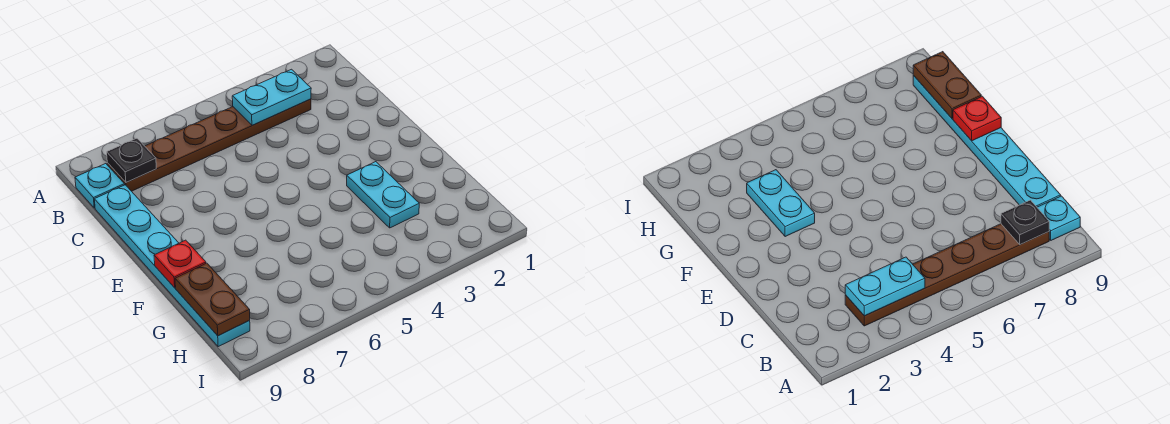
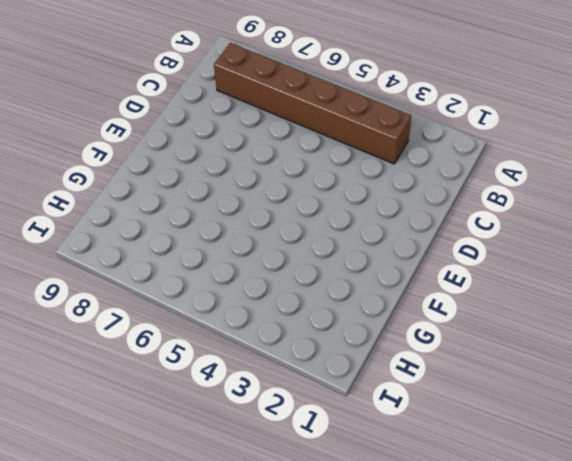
brown 1x6 brick [214,43,411,164] -> brown 1x6 plate [107,99,311,191]
none -> cyan 1x1 plate [75,164,124,208]
none -> cyan 1x6 plate [94,185,250,347]

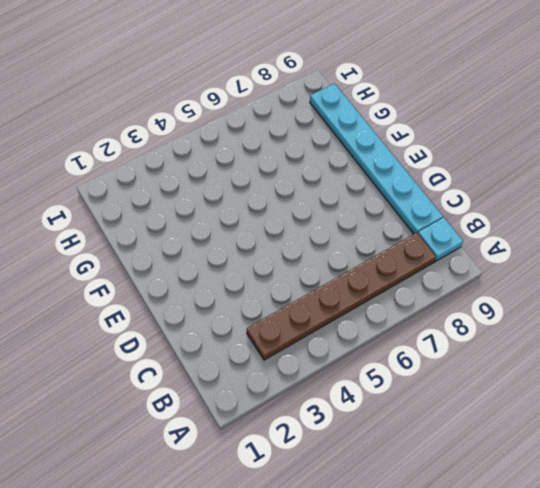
none -> cyan 1x2 plate [347,162,419,228]
none -> cyan 1x2 plate [232,69,311,125]

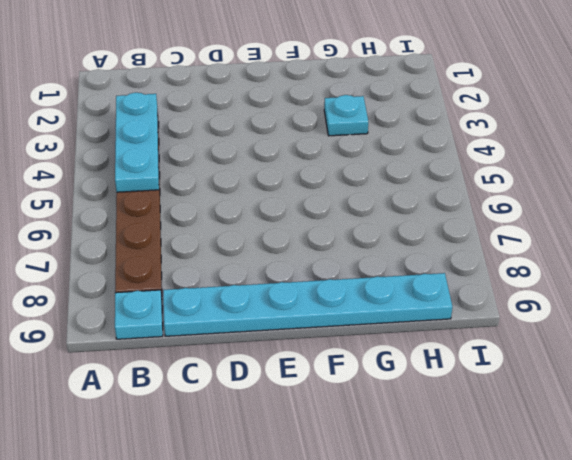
cyan 1x3 plate [115,92,159,192] -> cyan 1x2 plate [232,69,311,125]
cyan 1x1 plate [324,95,368,136] -> cyan 1x2 plate [347,162,419,228]
none -> black 1x1 plate [107,138,156,183]
none -> red 1x1 plate [154,240,206,288]

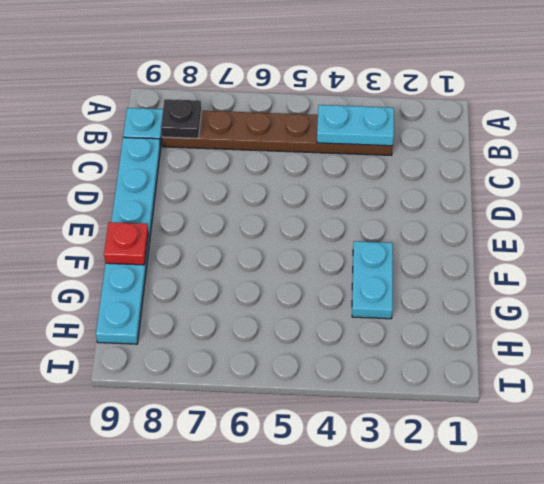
none -> brown 1x2 plate [175,263,250,336]

